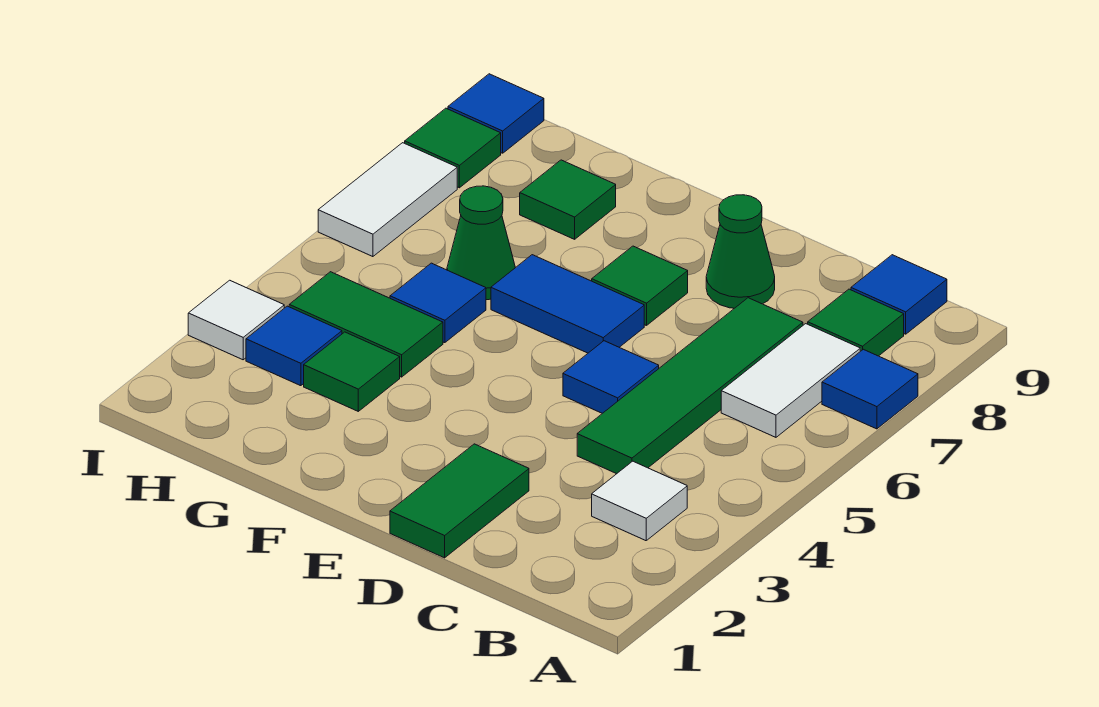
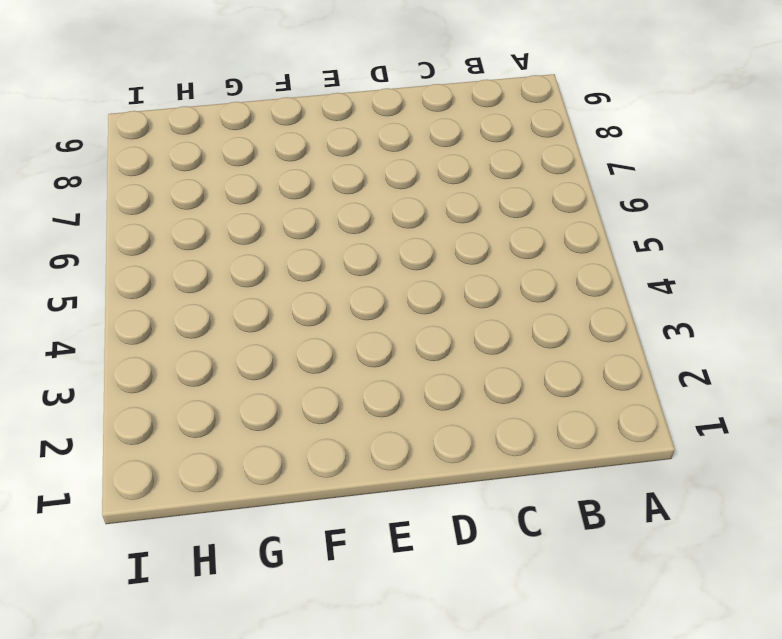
none -> blue 1x1 tile [822,349,918,429]
none -> white 1x1 tile [592,461,687,541]
none -> white 1x2 tile [721,324,860,437]

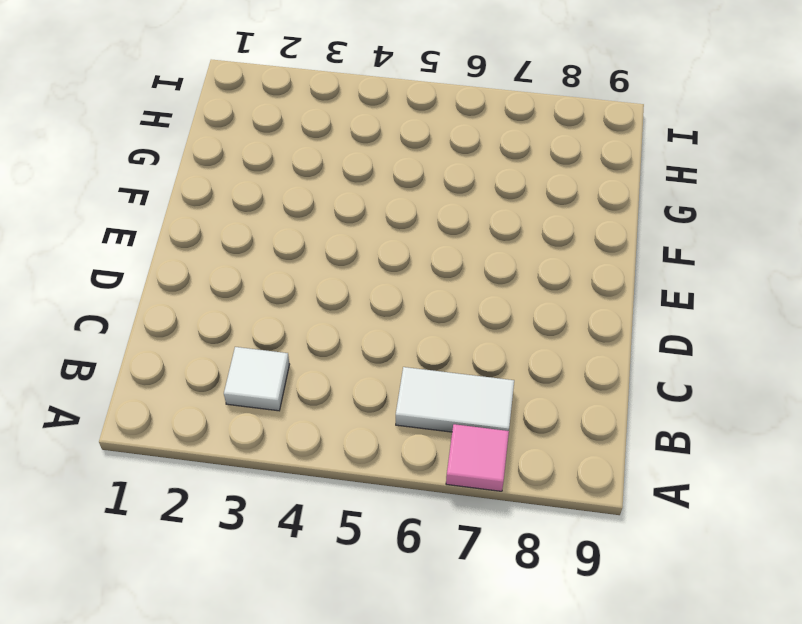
pink 1x1 tile [446,424,509,491] -> blue 1x1 tile [822,349,918,429]
none -> green 1x1 tile [808,289,904,356]
none -> blue 1x1 tile [851,255,947,334]
none -> green 1x4 tile [577,298,803,474]

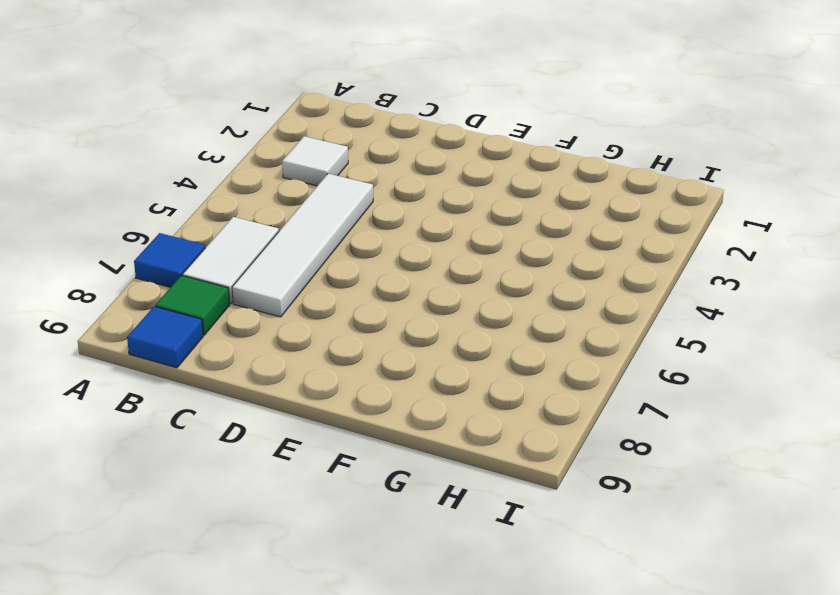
white 1x4 tile [232,174,373,317] -> green 1x4 tile [577,298,803,474]
none -> green 1x2 tile [390,444,529,558]
none -> blue 1x1 tile [563,341,659,413]
none -> green 1x1 cone [706,195,775,308]

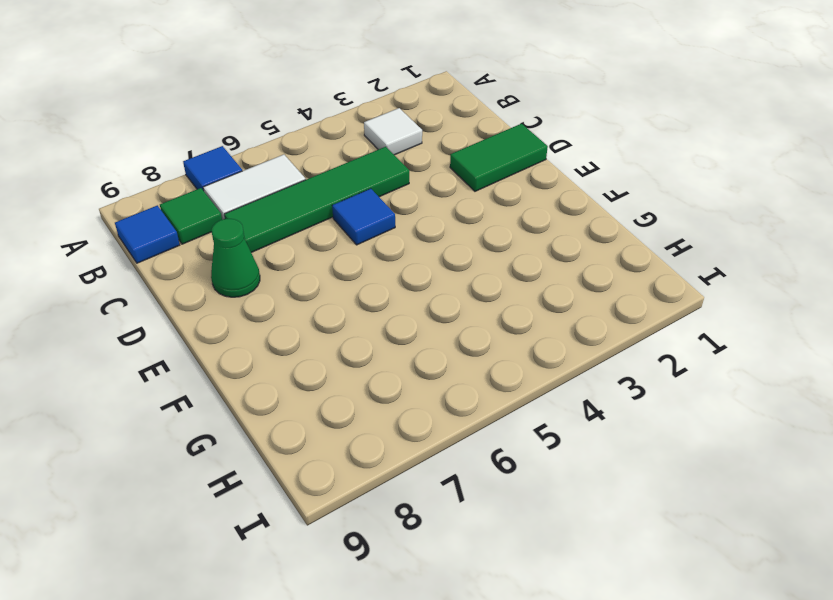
none -> blue 1x2 tile [491,255,644,353]
none -> green 1x1 tile [592,246,688,326]
none -> green 1x1 tile [304,332,400,411]

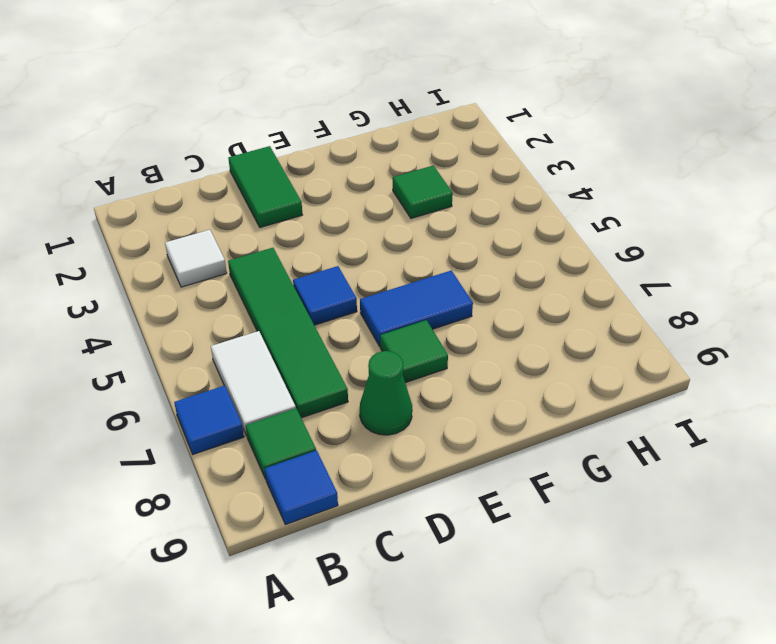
none -> green 1x2 tile [289,272,443,377]
none -> blue 1x1 tile [390,263,486,343]
none -> green 1x1 cone [447,186,515,300]

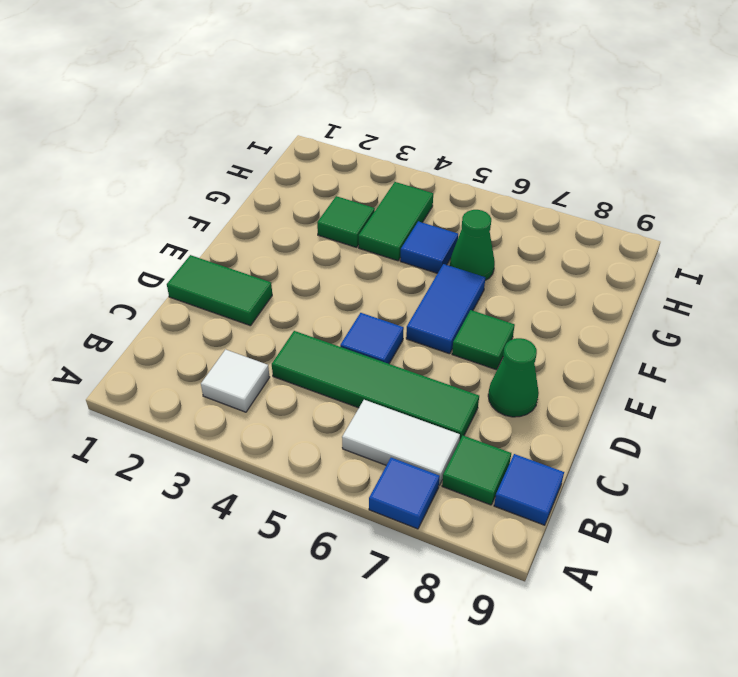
none -> green 1x1 tile [520,160,616,239]
none -> blue 1x1 tile [246,306,342,386]
none -> white 1x1 tile [188,280,284,360]

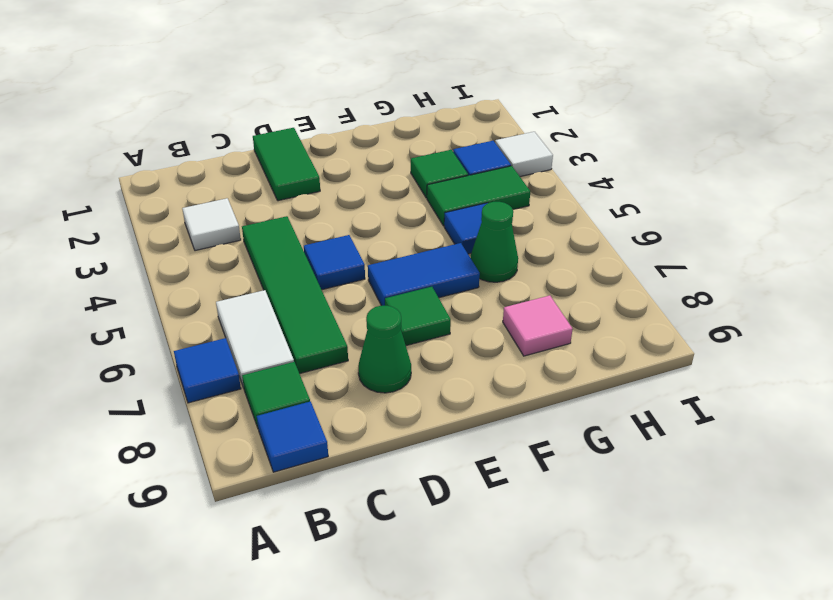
pink 1x1 tile [503,295,573,356] -> green 1x1 tile [520,160,616,239]
none -> white 1x2 tile [318,143,457,257]
none -> green 1x1 tile [405,108,501,188]
none -> blue 1x1 tile [448,74,544,153]

